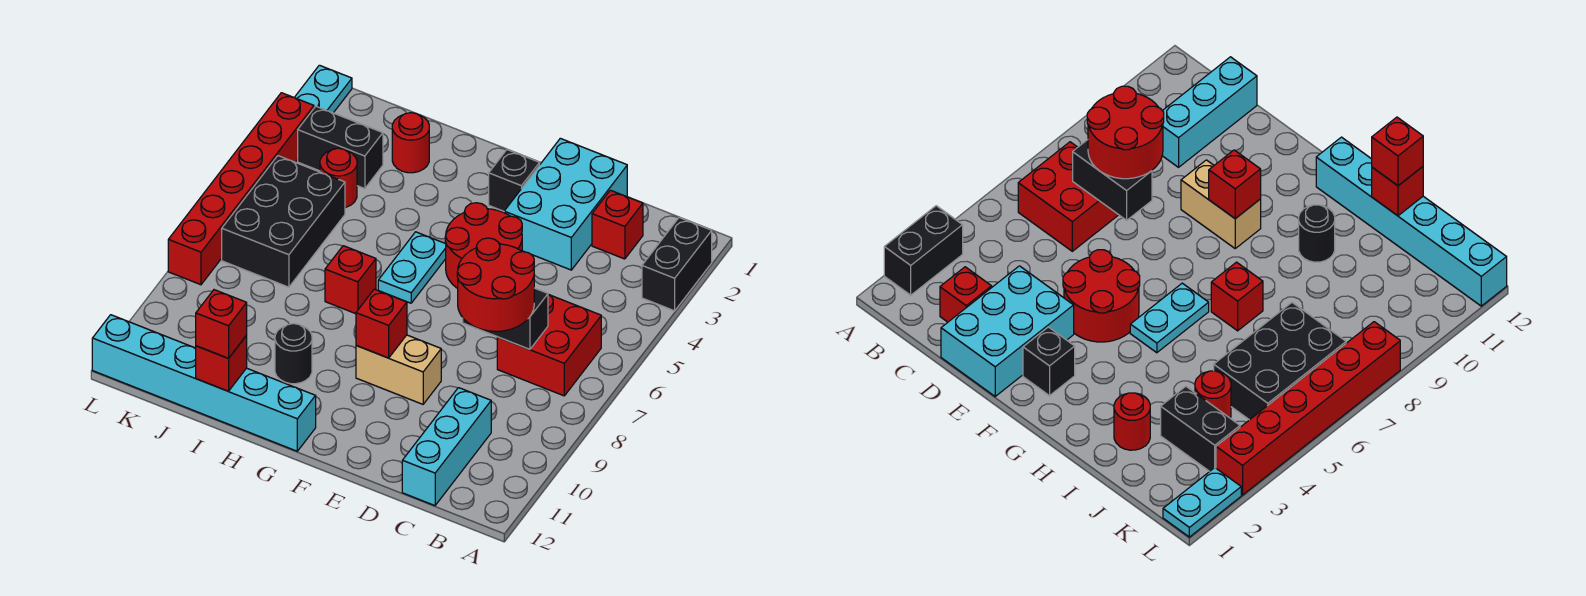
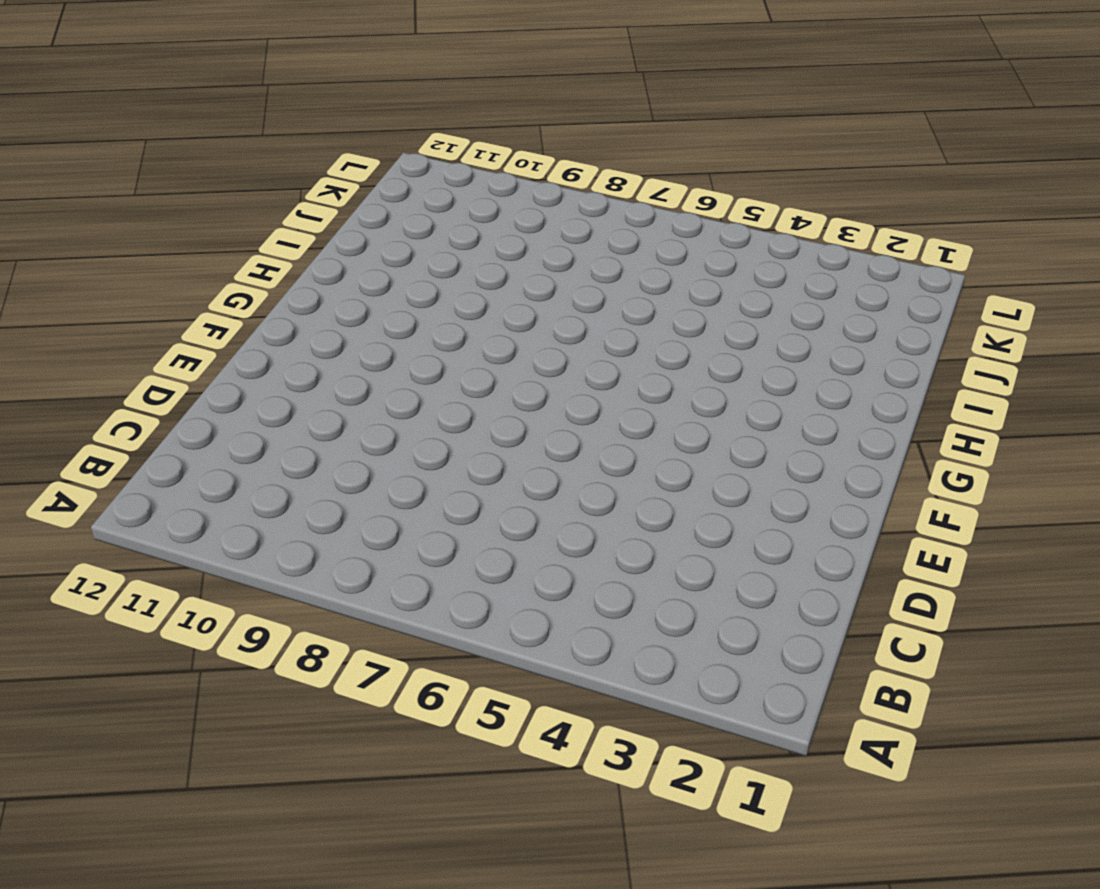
none -> black 1x2 brick [642,217,712,311]
none -> red 2x2 brick [497,295,601,396]
none -> red 1x1 brick [592,190,643,259]

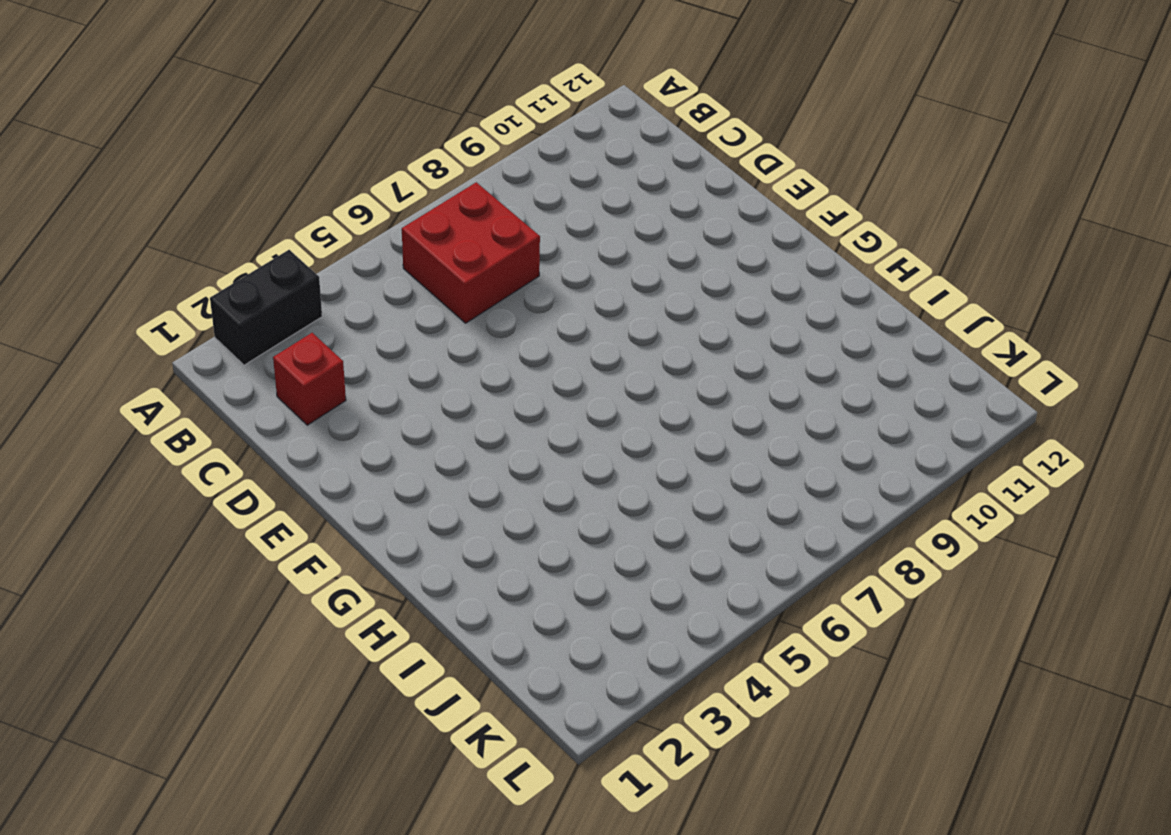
none -> cyan 1x3 brick [402,388,491,506]
none -> cyan 2x3 brick [504,138,627,270]
none -> red 2x2 round brick [445,203,522,288]

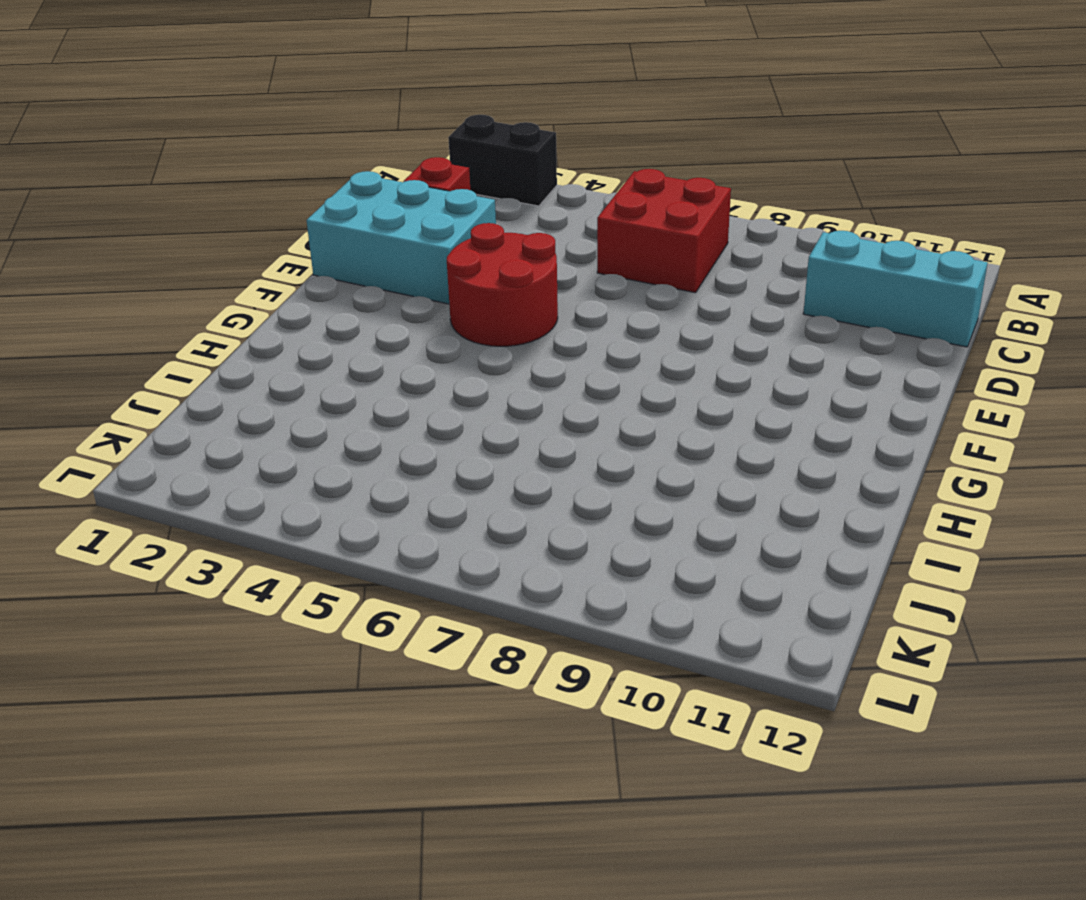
none -> tan 1x2 brick [356,335,441,404]
none -> black 1x1 brick [489,150,540,211]
none -> cyan 1x2 plate [378,232,446,303]

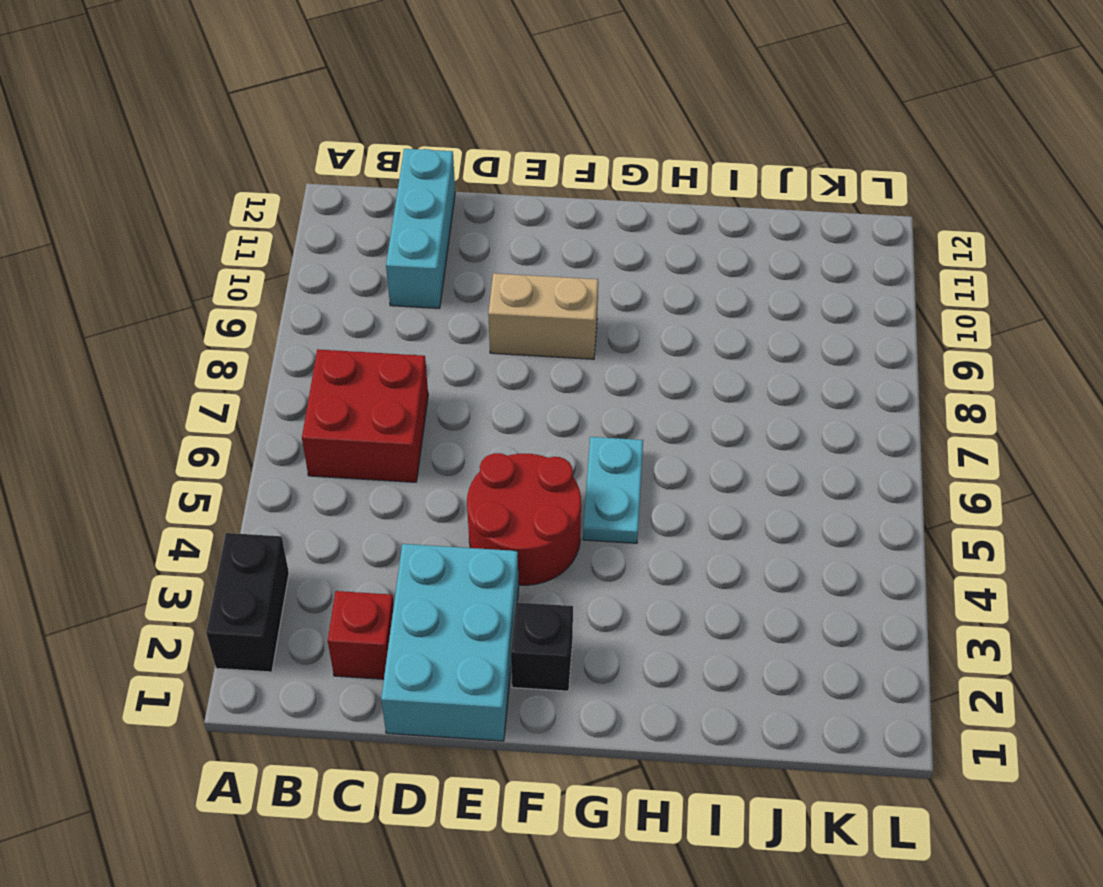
none -> cyan 1x6 brick [92,315,316,451]
none -> red 1x1 brick [325,246,376,314]
none -> black 1x1 round brick [275,324,312,384]

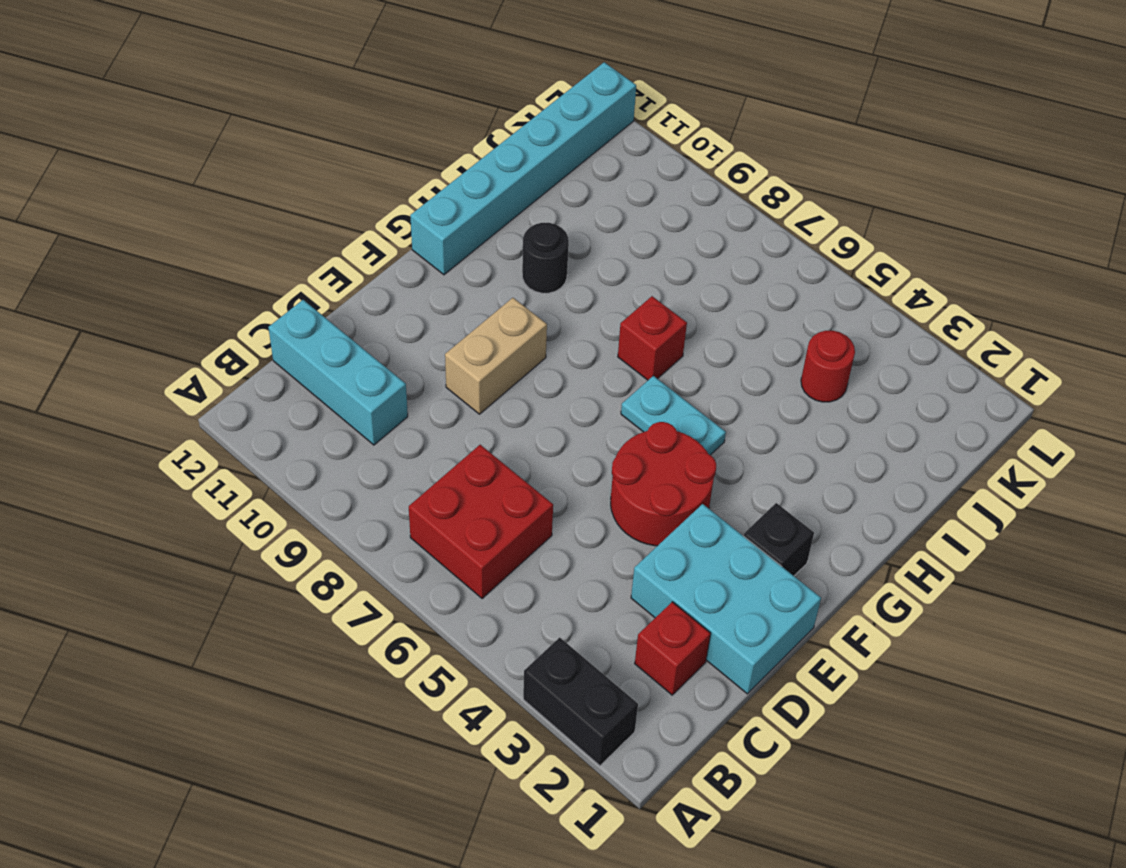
none -> red 1x1 round brick [392,113,429,173]
none -> black 1x2 brick [298,106,383,189]
none -> black 2x3 brick [222,156,345,287]

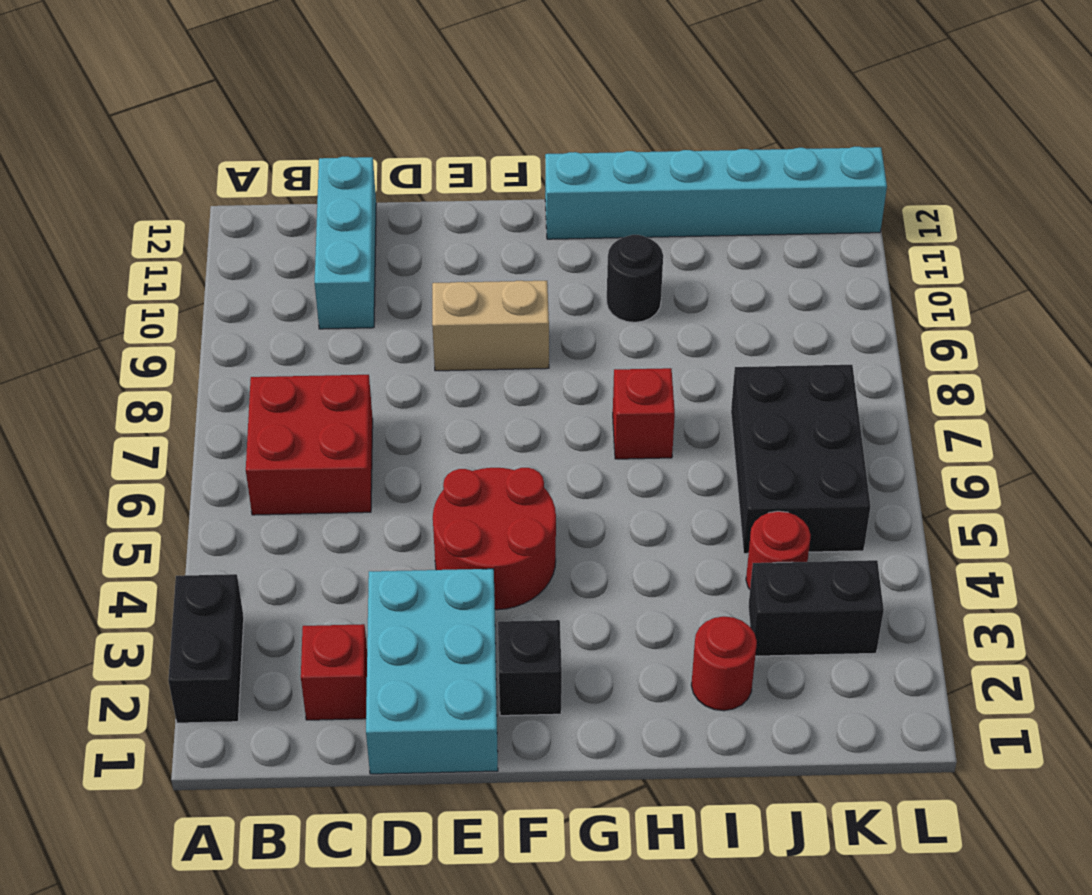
none -> cyan 1x2 plate [378,232,446,303]
none -> cyan 1x2 plate [294,65,352,113]
none -> red 1x6 brick [168,93,314,285]

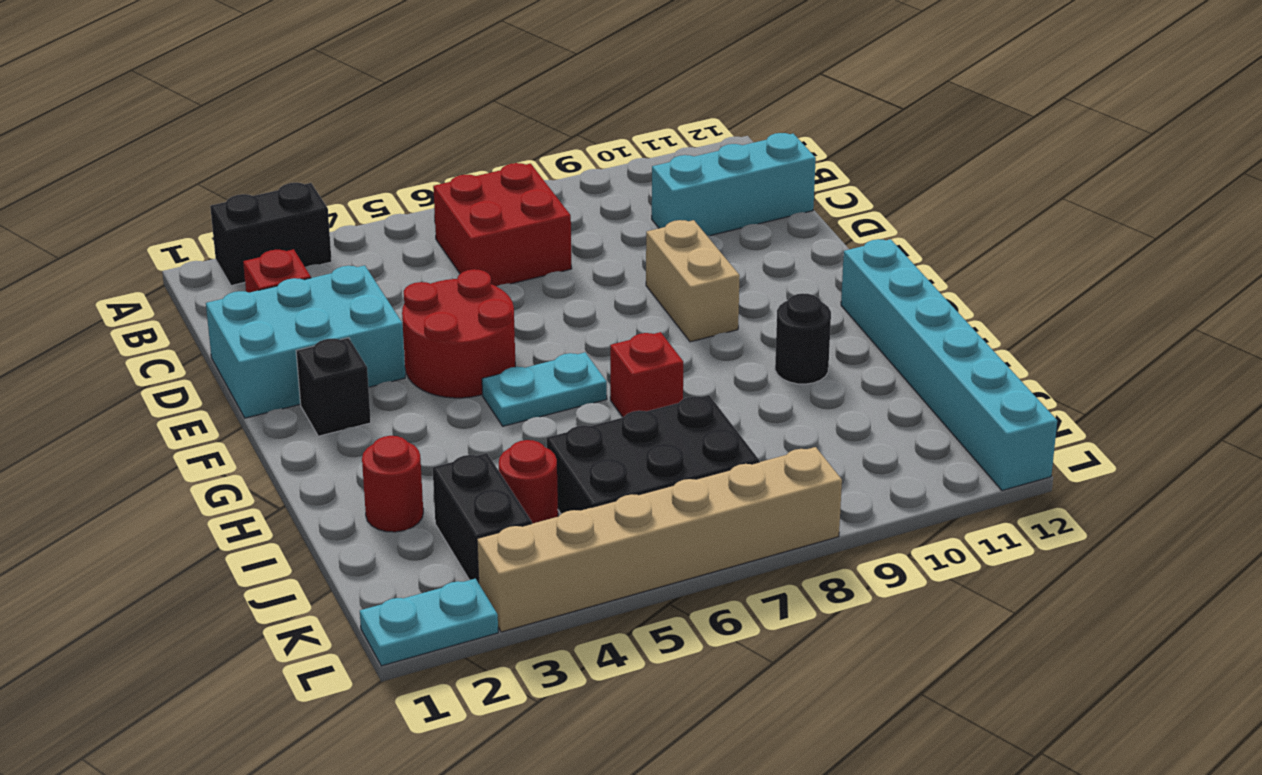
tan 1x6 brick [477,447,842,632] -> red 1x6 brick [168,93,314,285]
none -> black 1x2 brick [463,288,548,349]
none -> red 1x1 brick [356,289,407,358]
none -> red 1x1 brick [196,336,247,391]

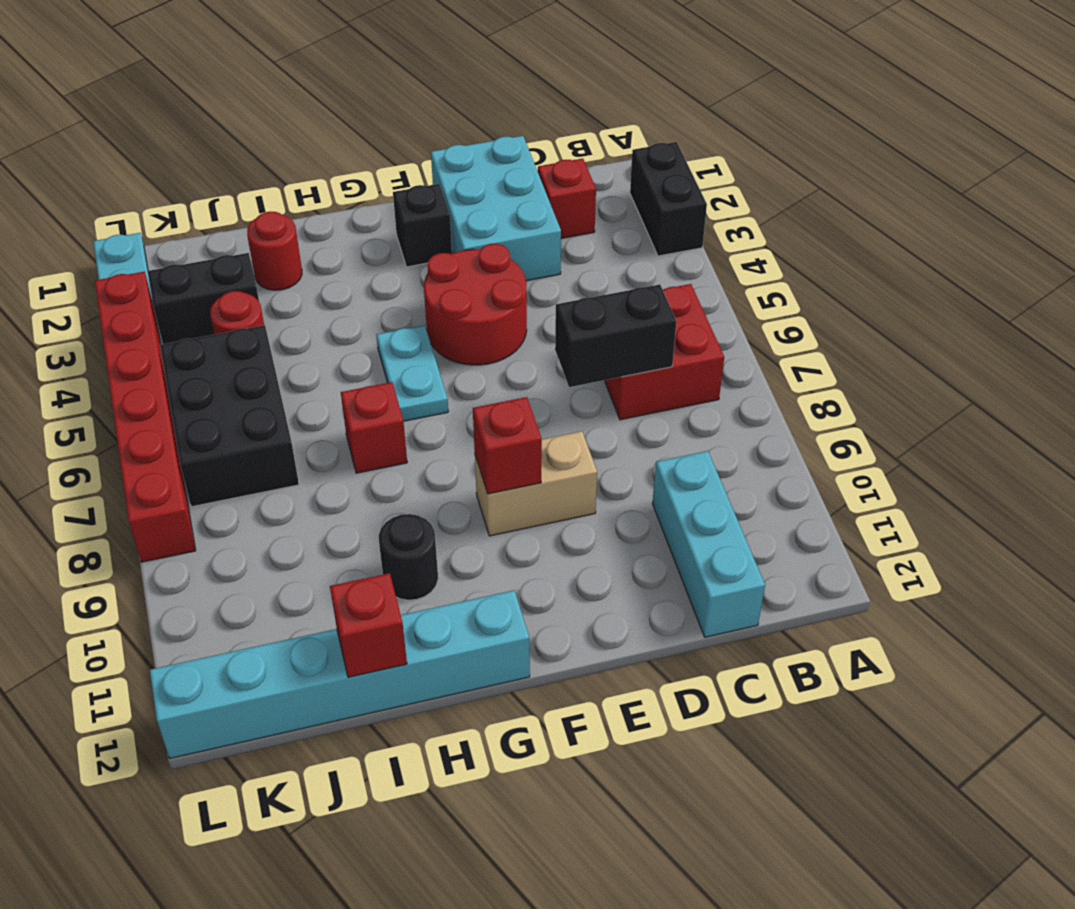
none -> red 2x2 round brick [457,238,534,331]
none -> red 1x1 brick [196,290,247,358]

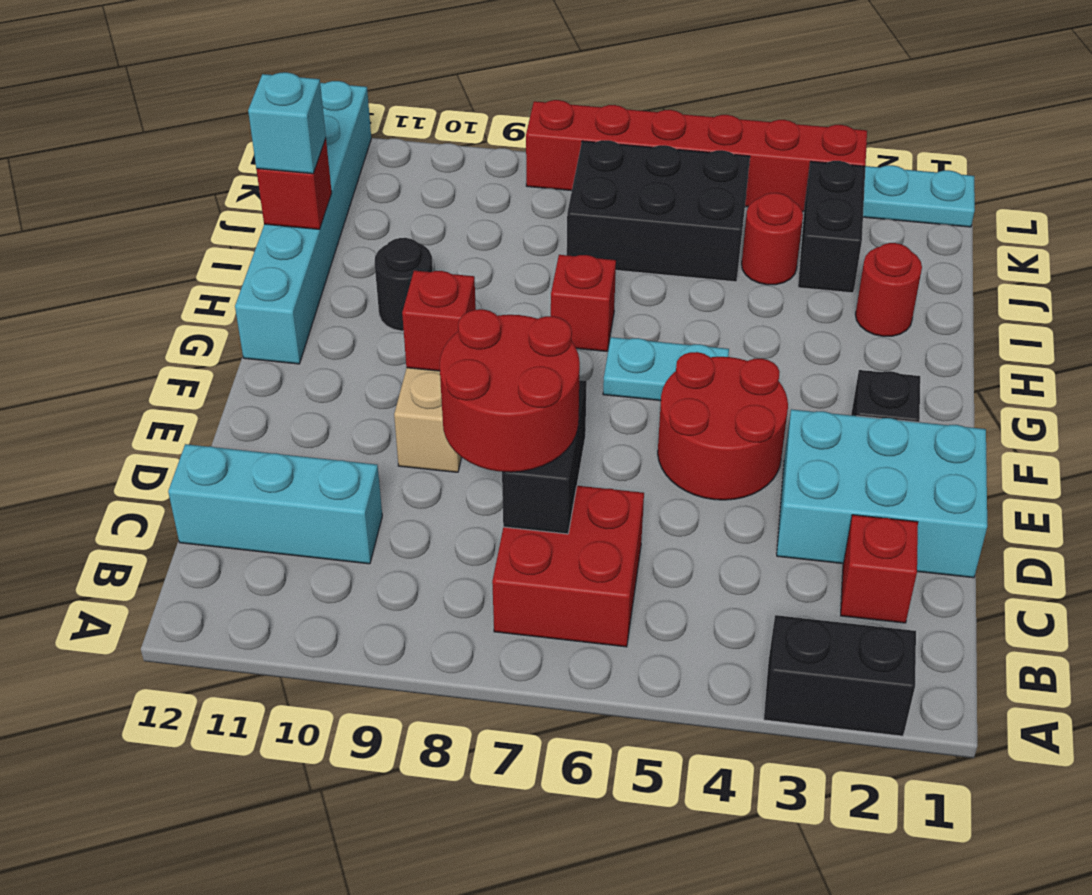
cyan 1x1 brick [248,72,326,174] -> red 1x1 brick [196,290,247,358]

